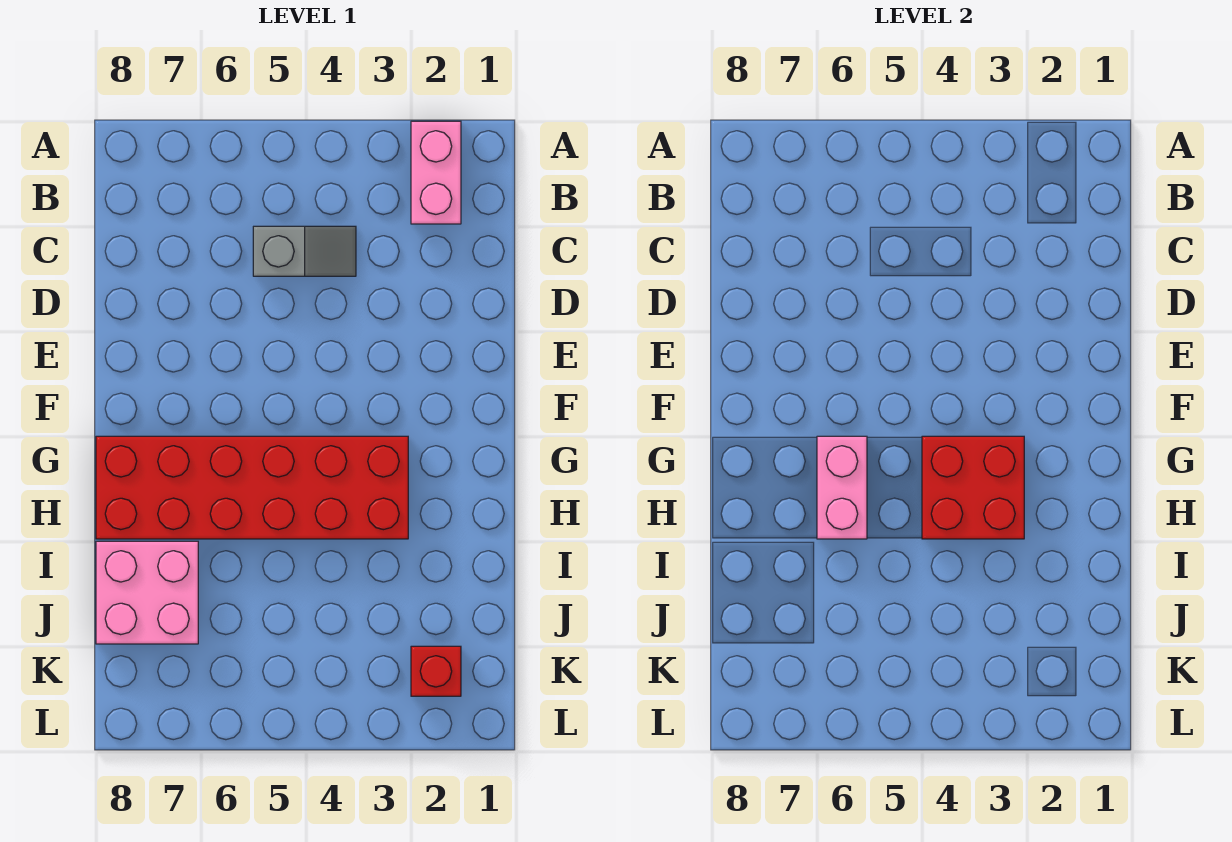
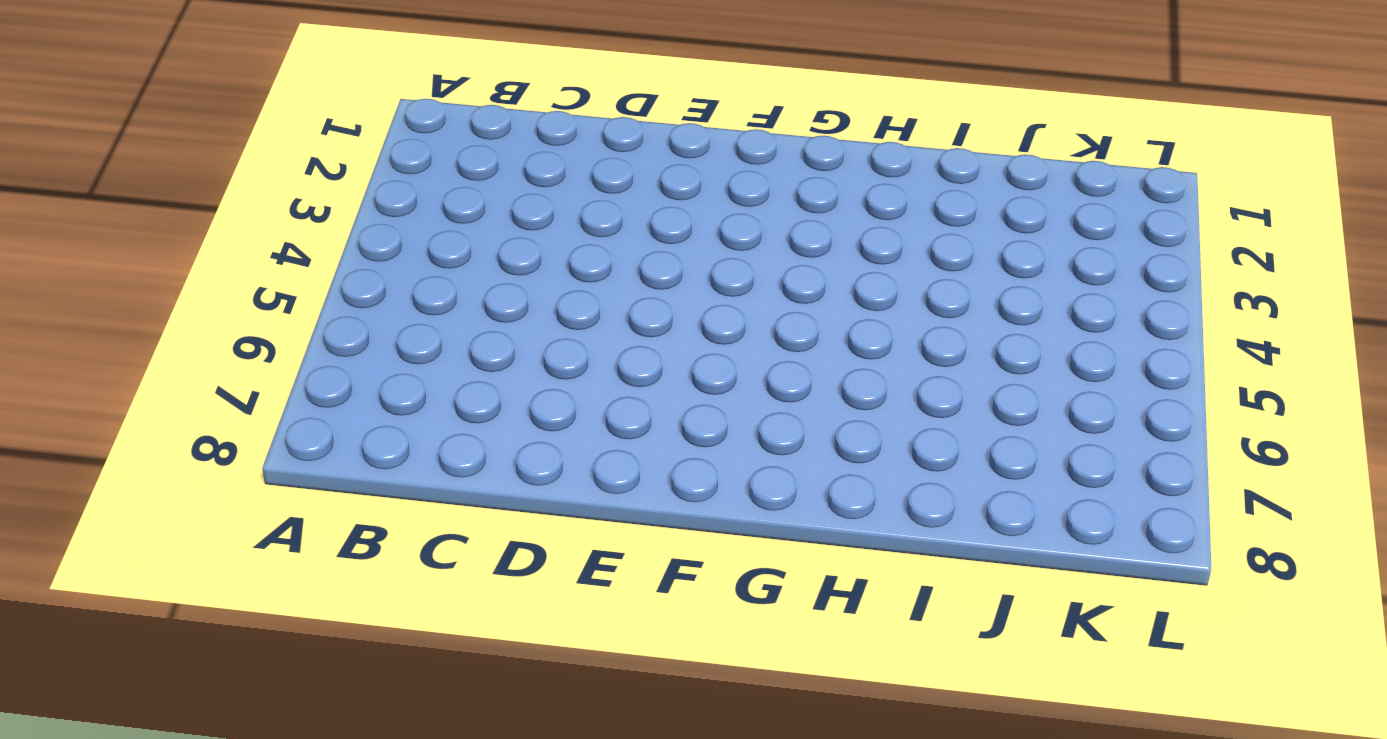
none -> pink 1x2 brick [411,121,461,224]
none -> grey 1x2 slope [253,226,356,276]

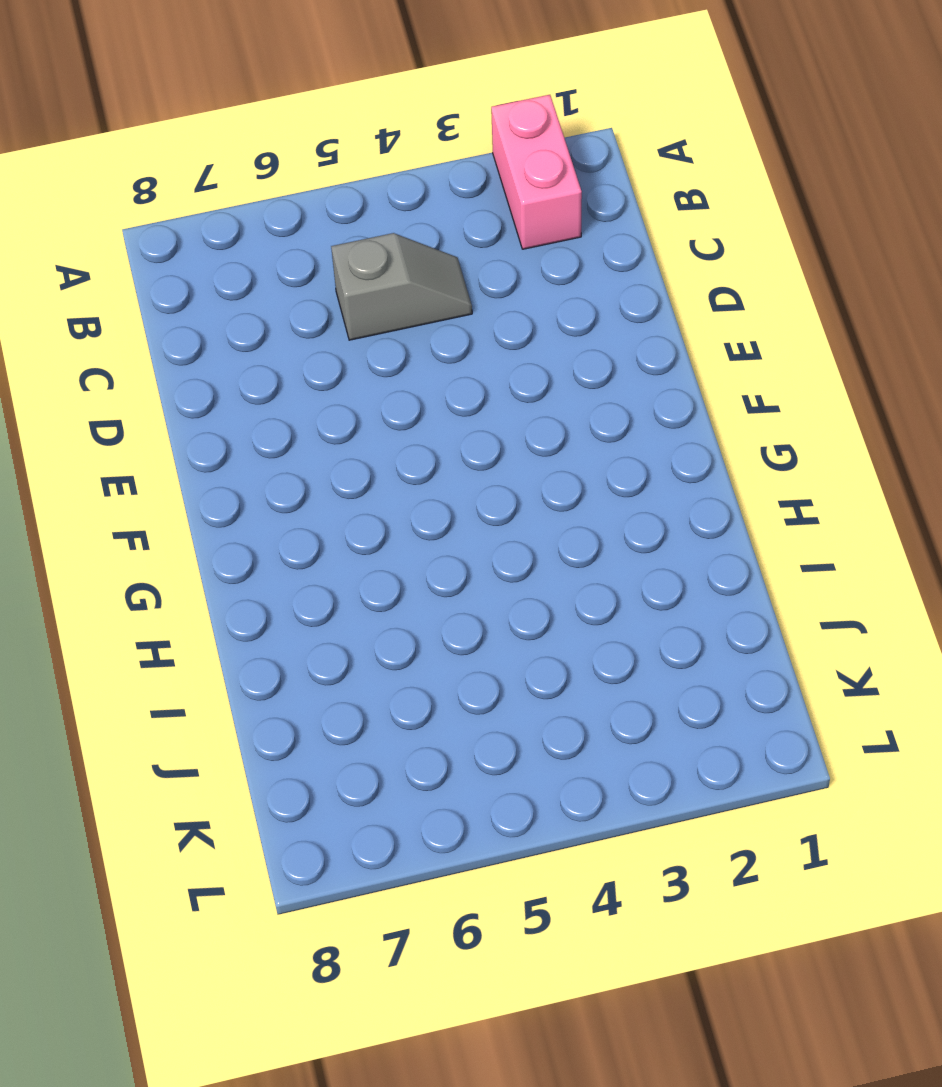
none -> red 2x6 brick [96,436,408,539]
none -> pink 2x2 brick [96,541,198,644]

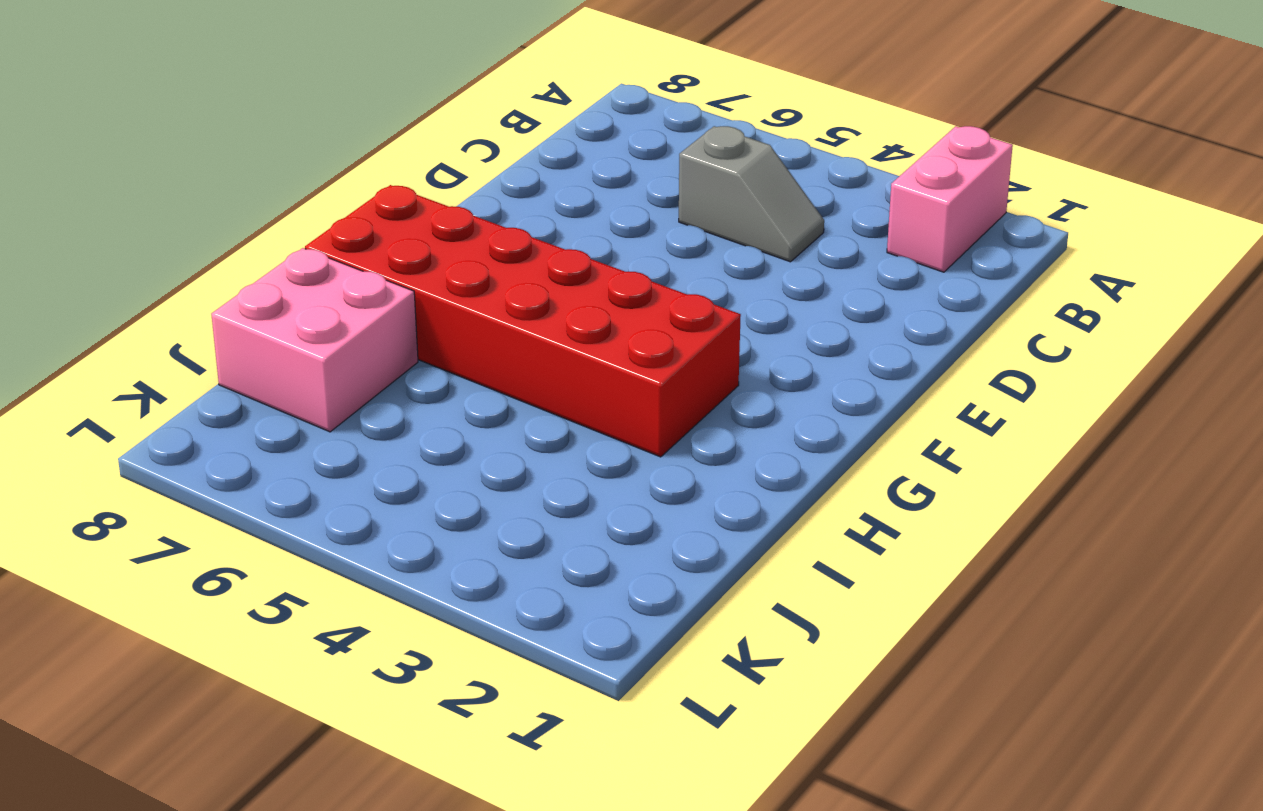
none -> red 1x1 brick [411,646,461,696]
none -> red 2x2 brick [922,436,1024,539]

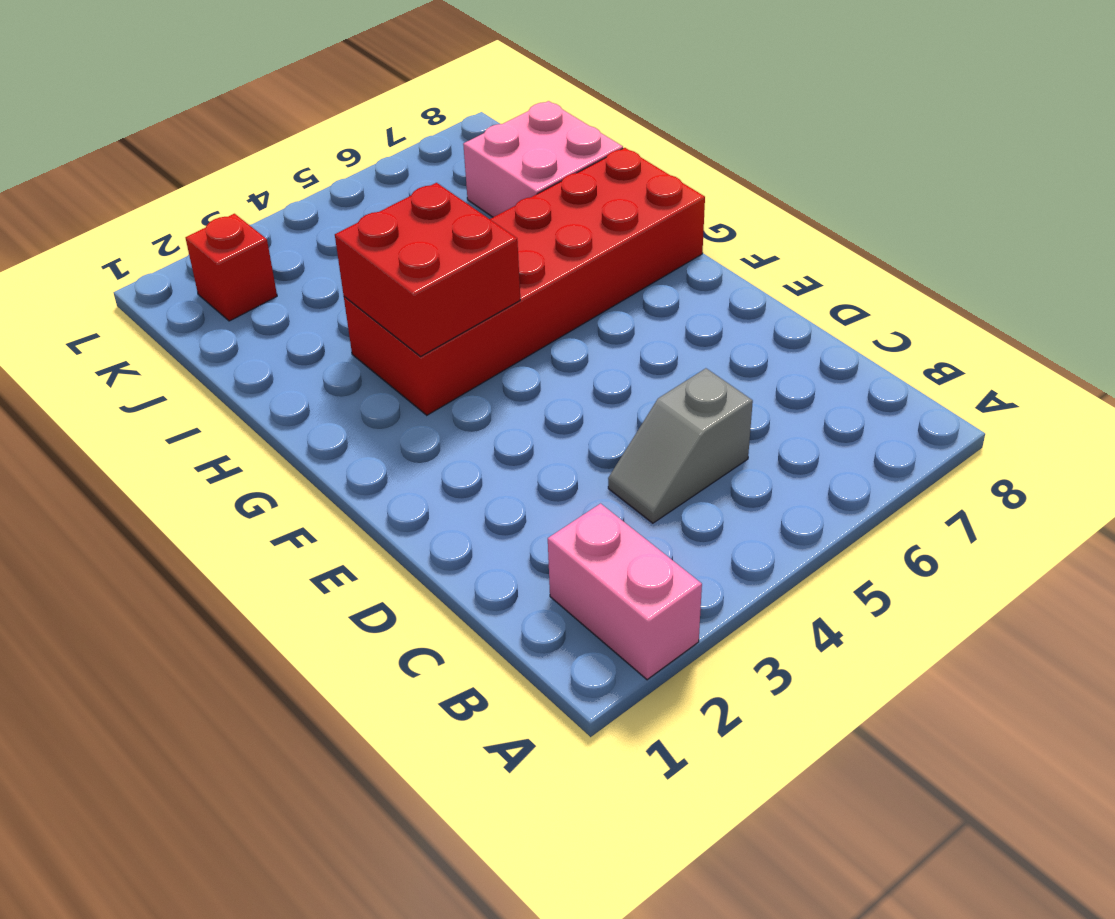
none -> pink 1x2 brick [817,436,867,539]

